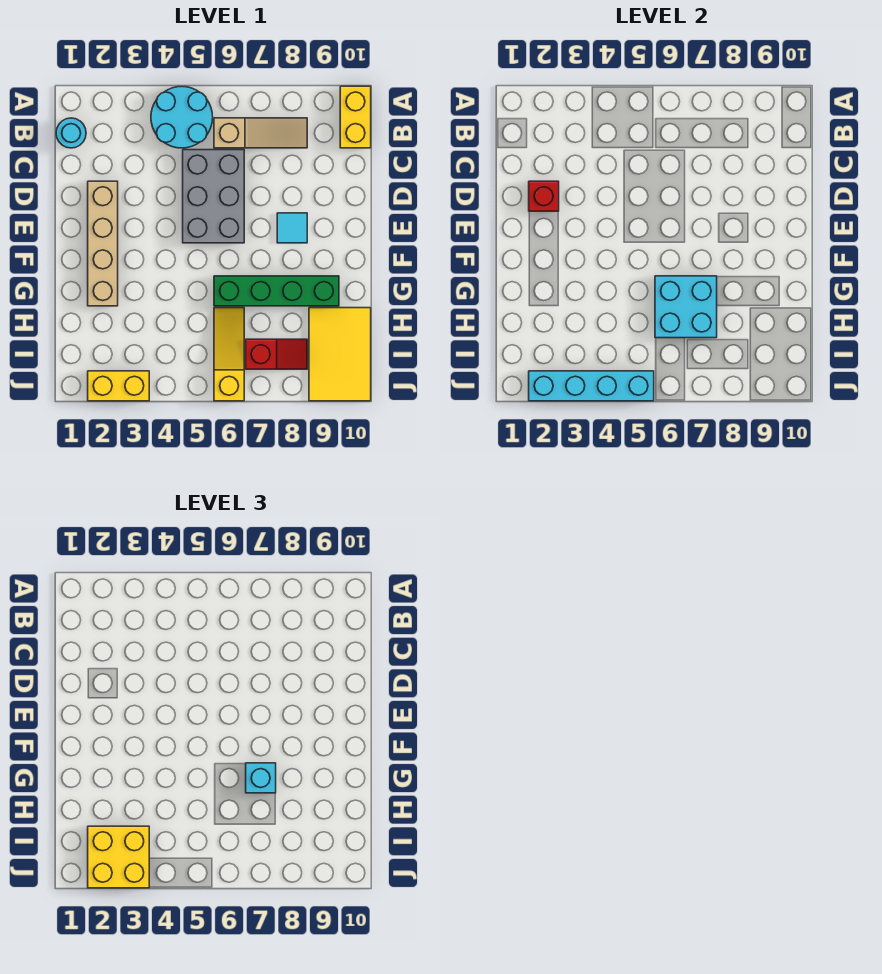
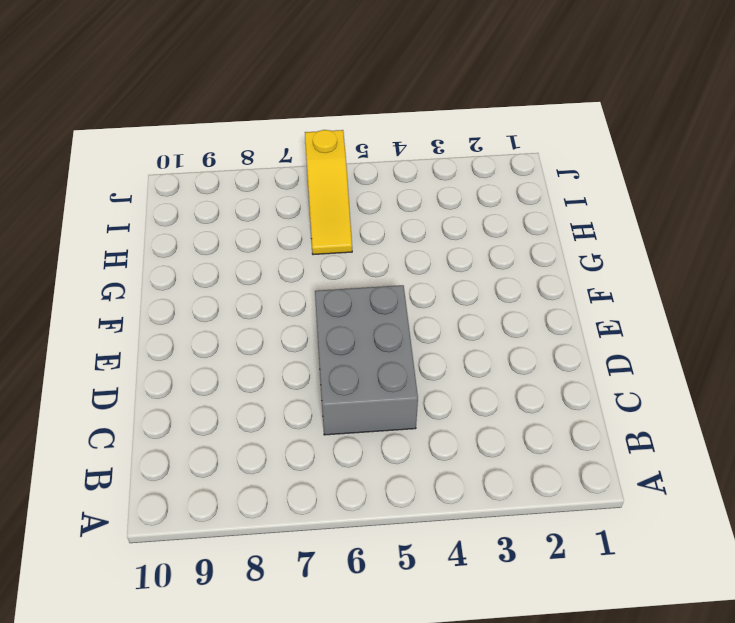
none -> cyan 2x2 round brick [151,86,213,148]
none -> yellow 1x2 brick [340,86,371,148]
none -> cyan 1x1 round brick [56,118,86,148]

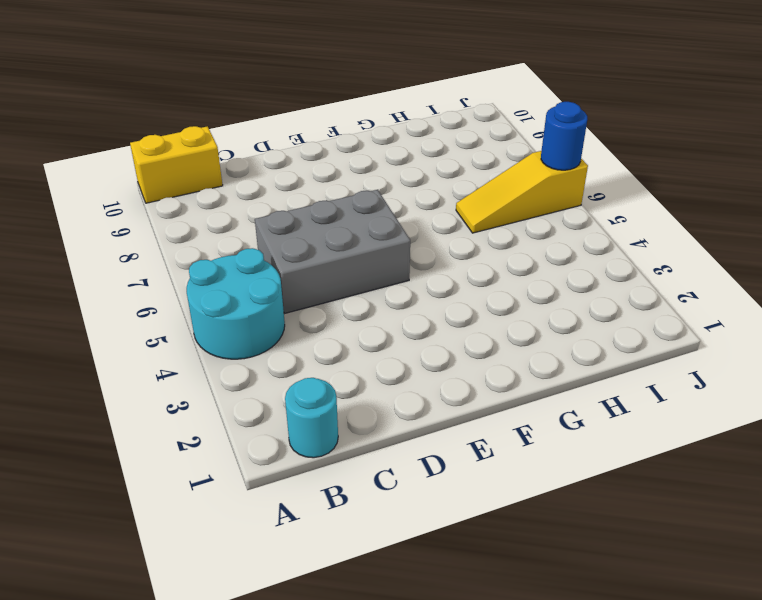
blue 1x1 round brick [541,102,587,170] -> none
none -> tan 1x3 slope [214,118,307,148]
none -> tan 1x4 brick [88,181,118,306]
none -> cyan 1x1 tile [277,213,307,243]

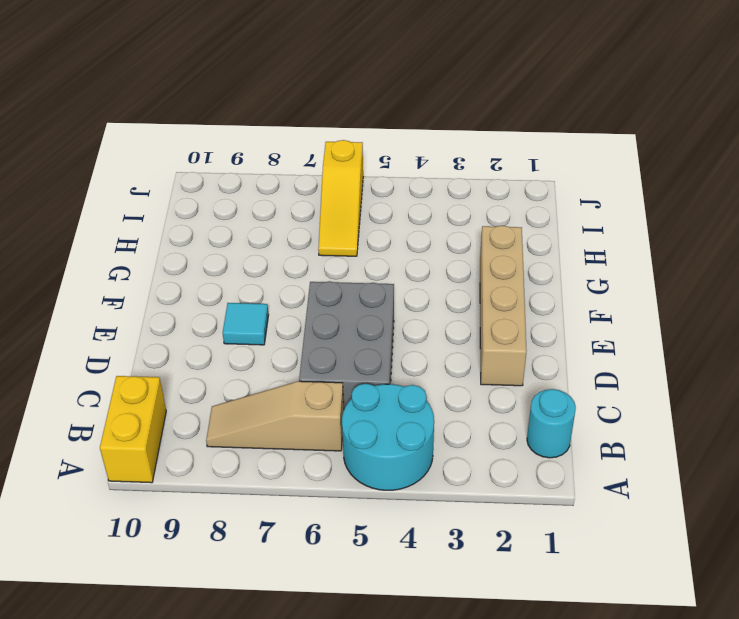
none -> green 1x4 brick [214,276,339,306]
none -> yellow 2x3 tile [309,308,371,401]
none -> red 1x2 slope [246,339,307,369]

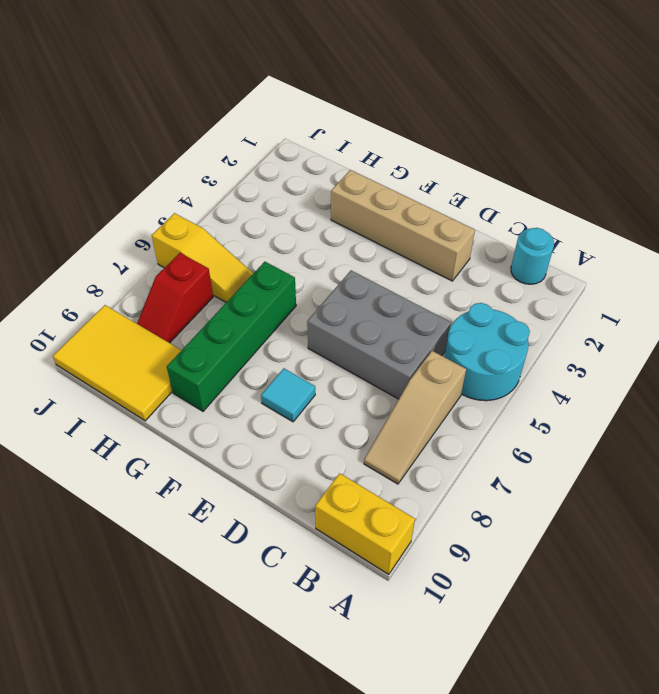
none -> yellow 1x2 brick [88,371,149,401]
none -> red 1x1 brick [529,181,559,211]
none -> cyan 2x2 brick [655,276,717,338]

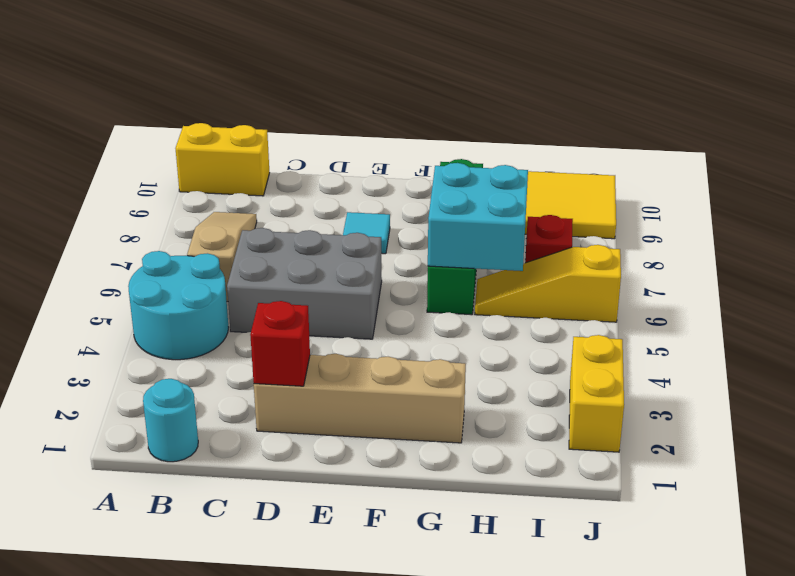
none -> cyan 1x4 brick [529,371,654,401]
none -> cyan 1x1 brick [246,763,276,793]
none -> yellow 2x2 brick [88,826,149,888]

